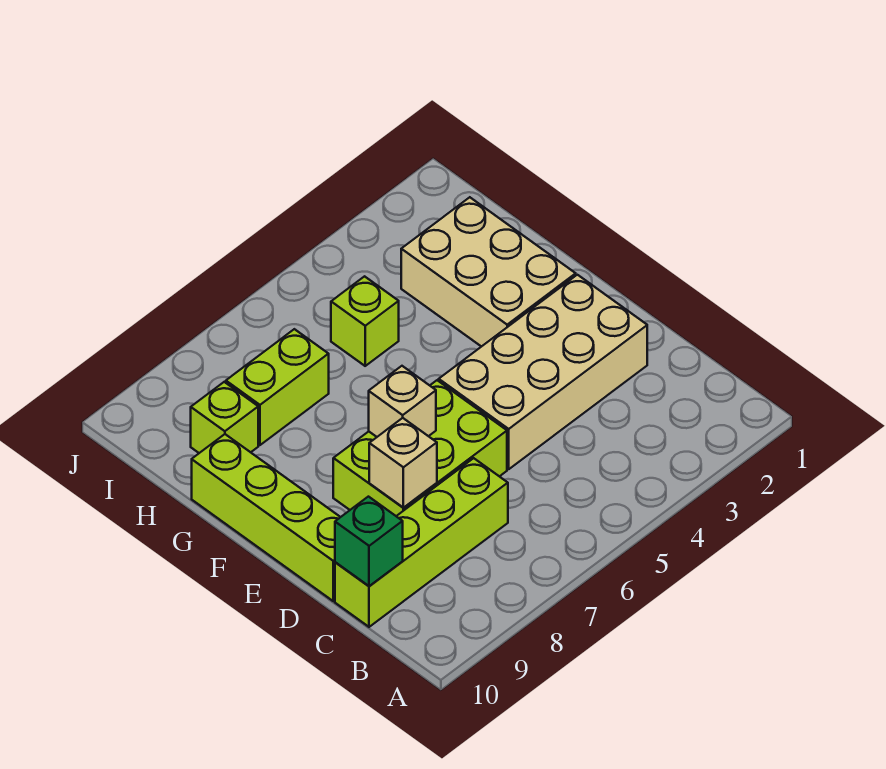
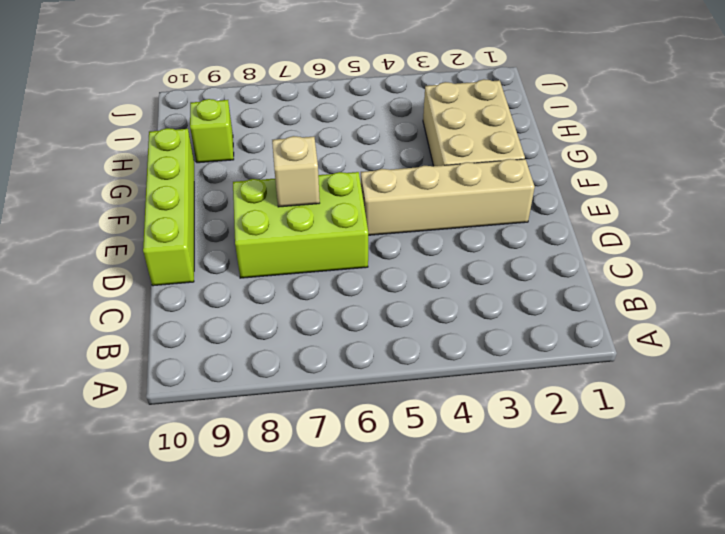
tan 1x4 brick [361,159,535,235] -> tan 2x4 brick [439,275,647,469]
none -> lime 1x4 brick [335,458,508,627]
none -> lime 1x1 brick [331,276,399,366]

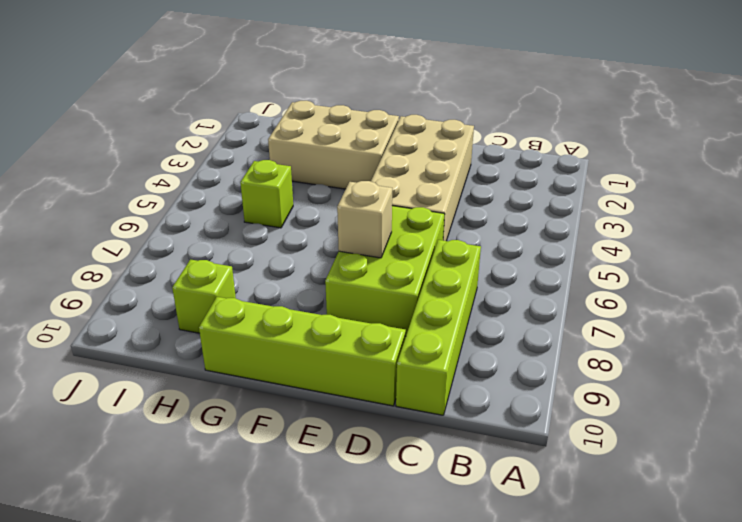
none -> lime 1x2 brick [226,329,329,445]
none -> green 1x1 brick [335,497,403,586]

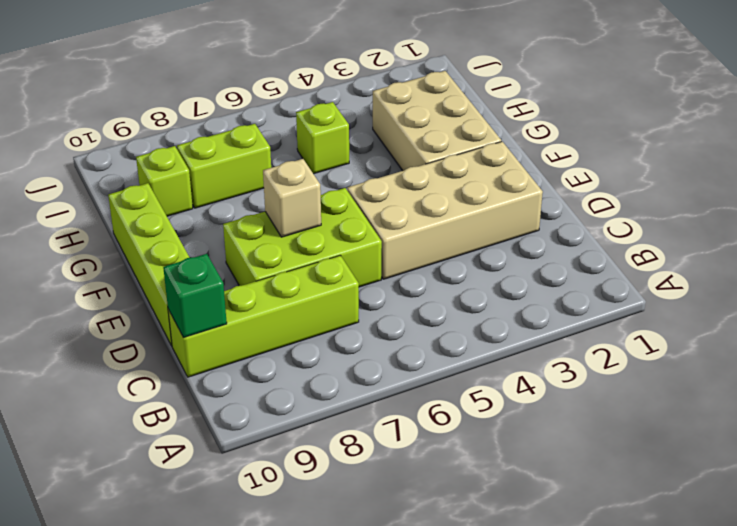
none -> tan 1x1 brick [369,418,437,508]

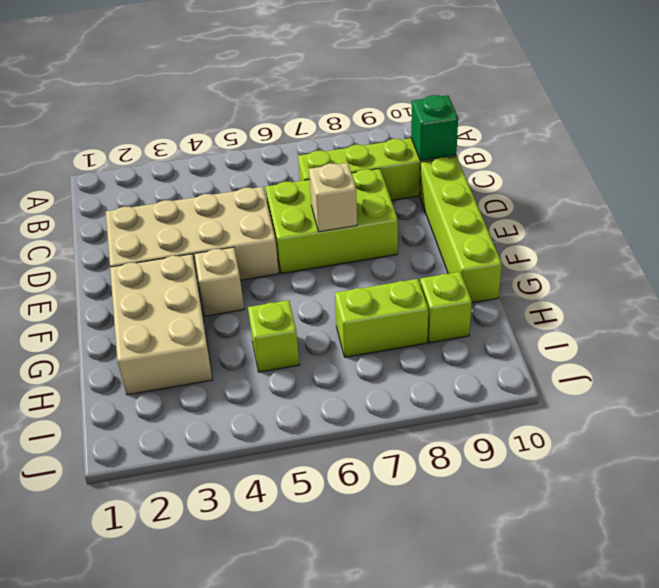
tan 1x1 brick [195,247,244,316] -> tan 1x1 brick moved to [369,418,437,508]

